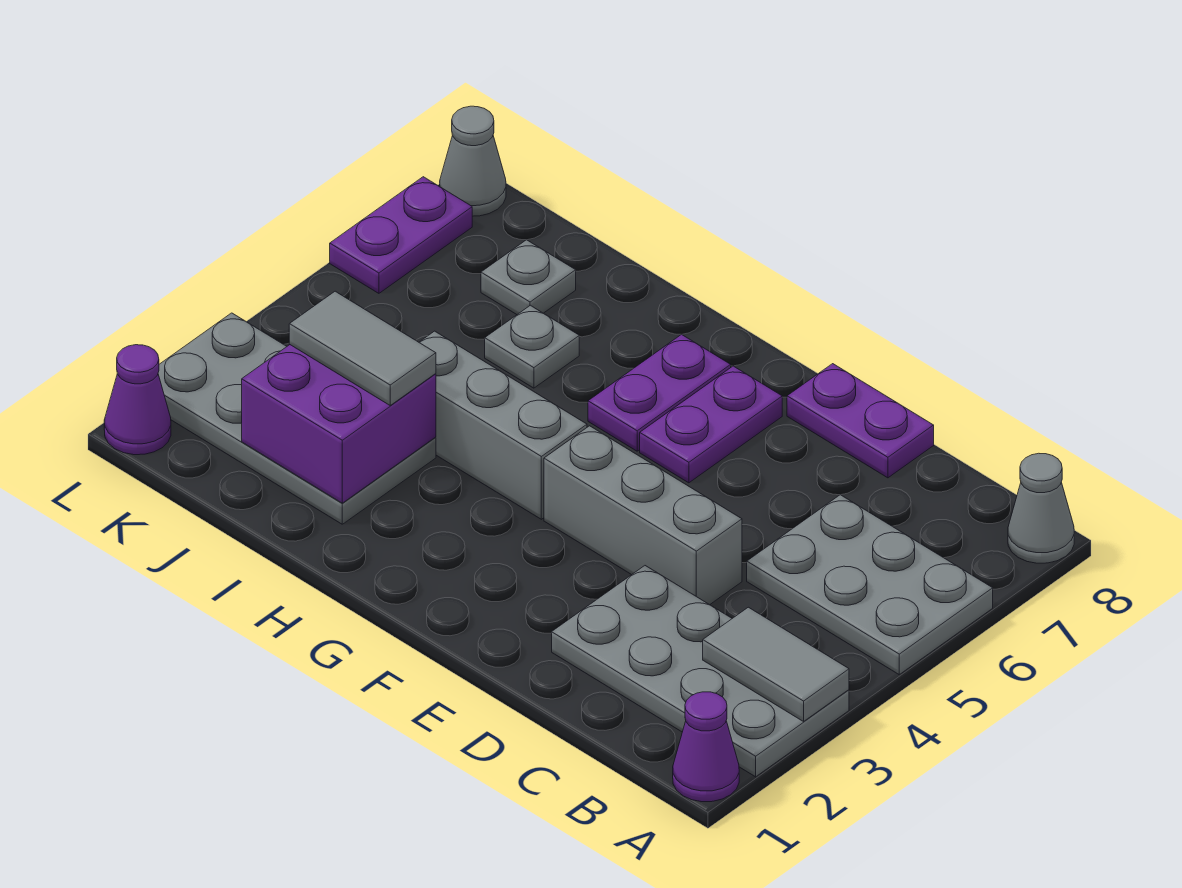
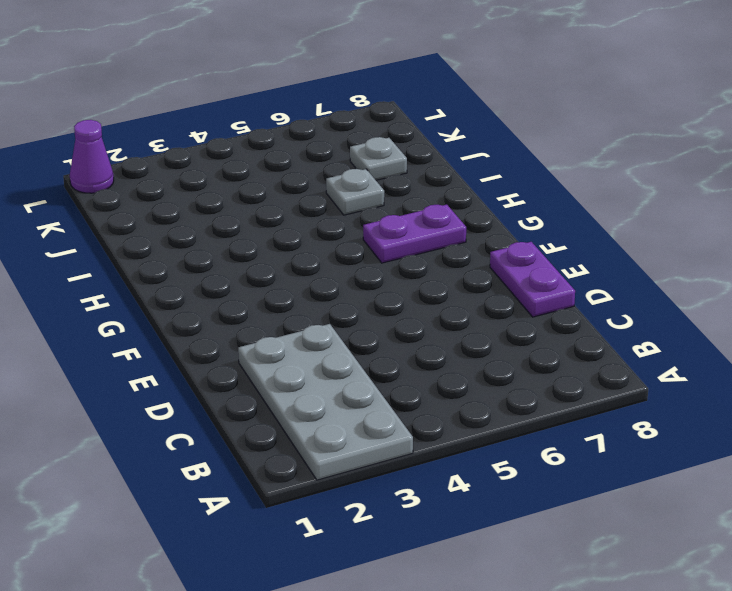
none -> purple 1x1 cone [673,692,739,802]
none -> grey 2x3 plate [747,495,993,674]
none -> grey 1x1 cone [1008,453,1074,563]

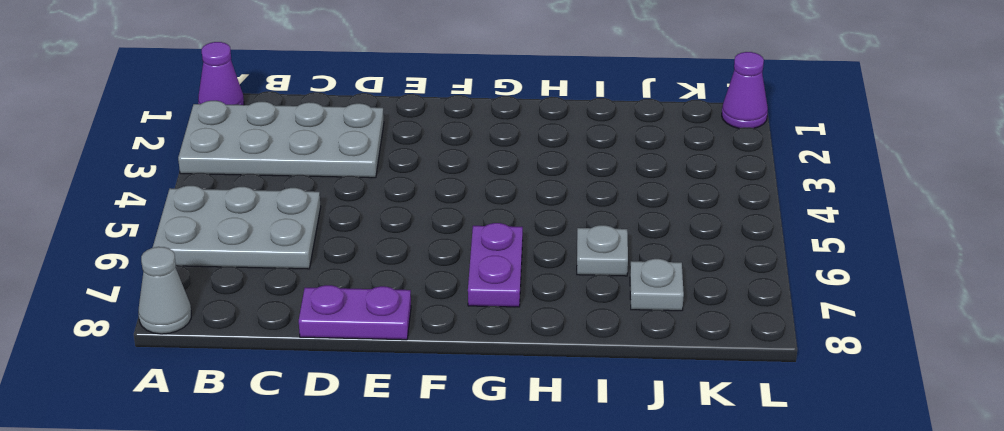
none -> grey 1x3 brick [544,426,742,605]
none -> purple 1x2 plate [640,366,782,483]
none -> grey 1x3 brick [419,331,587,519]

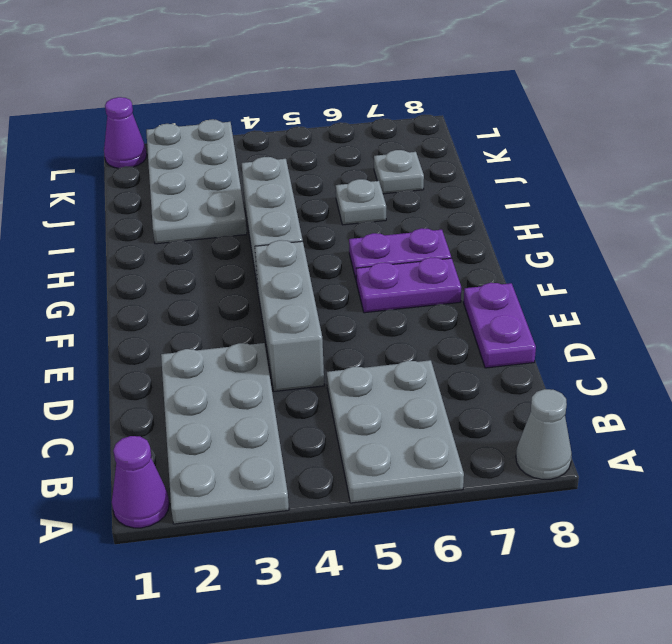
none -> purple 1x2 plate [330,177,472,293]
none -> grey 1x1 cone [440,106,506,216]
none -> grey 1x2 tile [703,607,849,721]

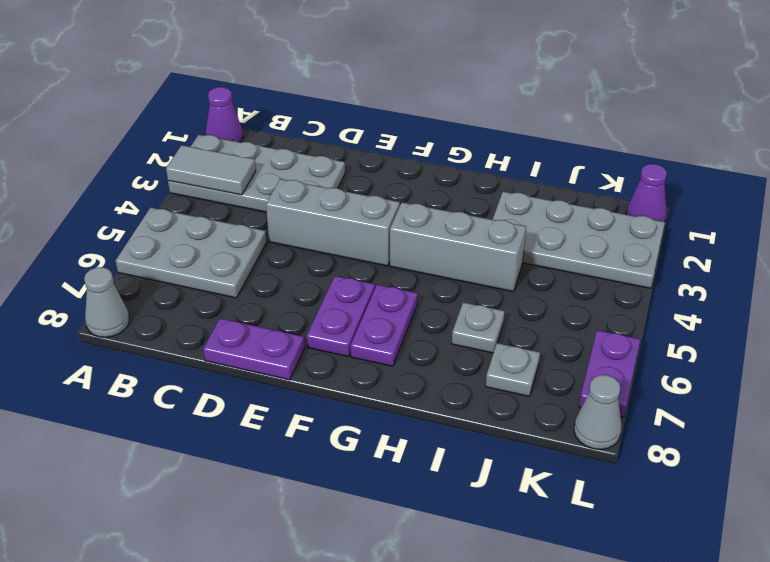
none -> purple 2x2 brick [242,345,436,503]
none -> grey 1x2 tile [289,291,436,405]

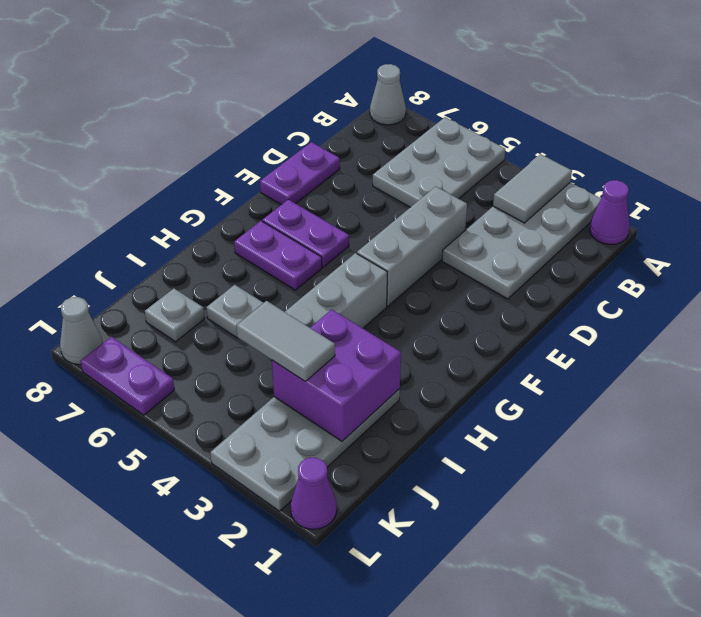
grey 1x2 tile [237,301,335,381] -> grey 1x2 tile turned to [289,291,436,405]

